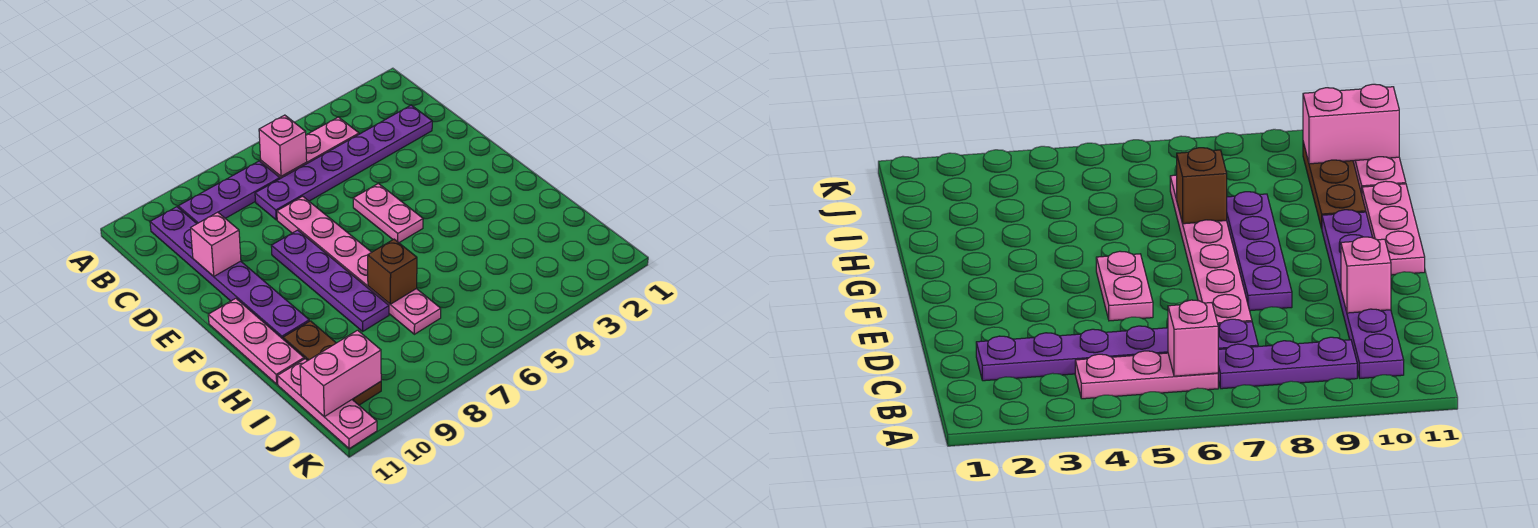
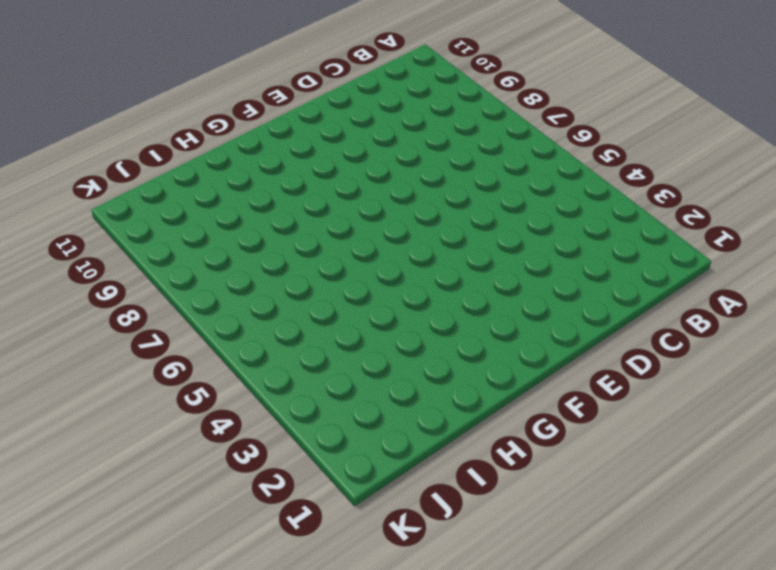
none -> pink 1x3 plate [261,117,359,179]
none -> purple 1x3 plate [178,161,280,224]
none -> purple 1x6 plate [150,207,309,339]

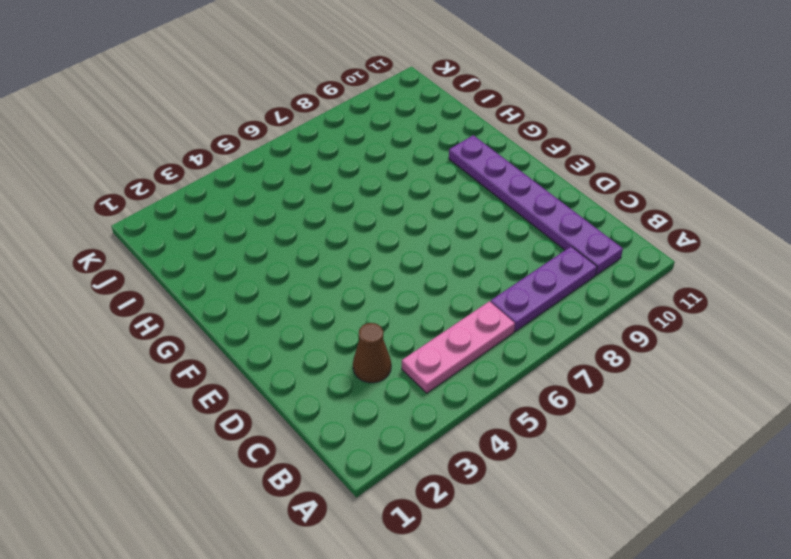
brown 1x1 cone [353,323,391,383] -> purple 1x6 plate [255,105,432,220]
none -> pink 1x6 plate [277,196,441,334]
none -> pink 1x2 plate [353,184,423,243]
none -> purple 1x4 plate [271,230,389,331]

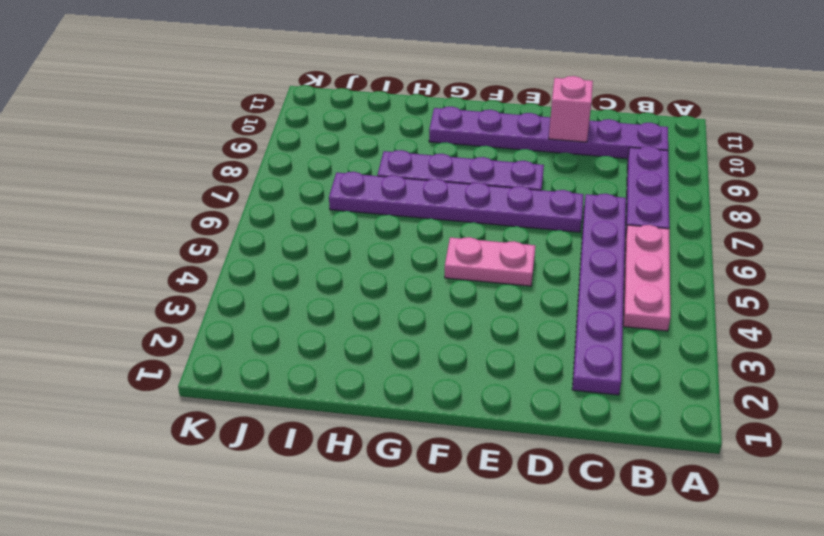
purple 1x6 plate [329,172,584,232] -> pink 1x6 plate [277,196,441,334]
none -> pink 1x3 plate [208,298,304,384]
none -> brown 1x3 plate [283,321,381,405]
none -> pink 1x3 plate [277,359,377,449]

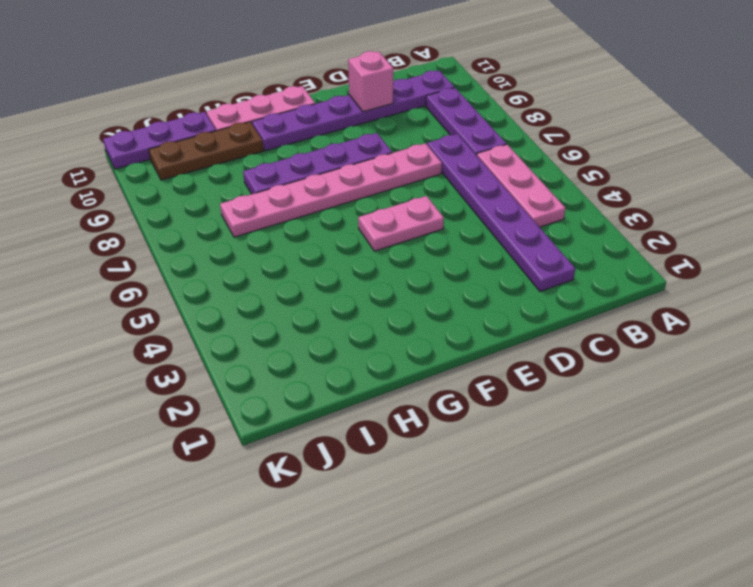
purple 1x3 plate [103,112,216,169] -> pink 1x3 plate [277,359,377,449]
none -> pink 1x1 brick [259,115,307,176]
none -> brown 1x1 brick [368,239,417,304]
none -> pink 1x2 brick [300,330,381,417]

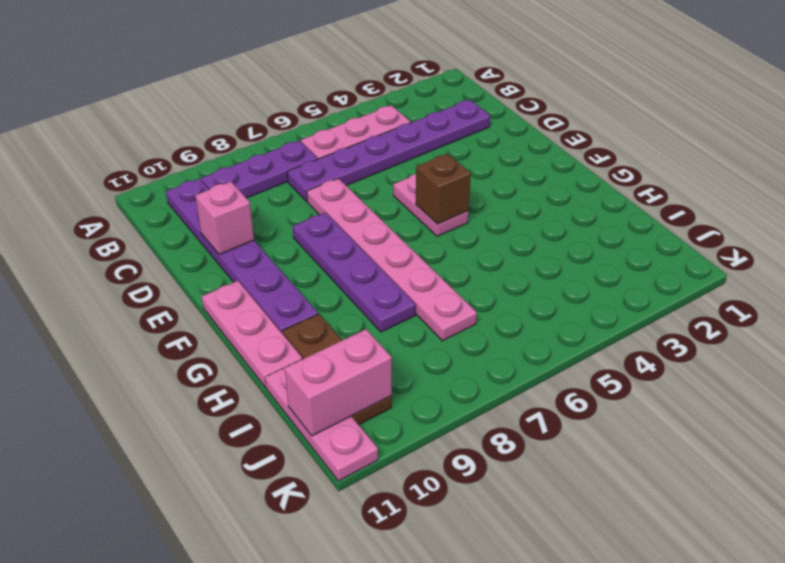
brown 1x1 brick [416,153,471,224] -> brown 1x1 brick moved to [368,239,417,304]
none -> pink 1x1 brick [259,115,307,176]

